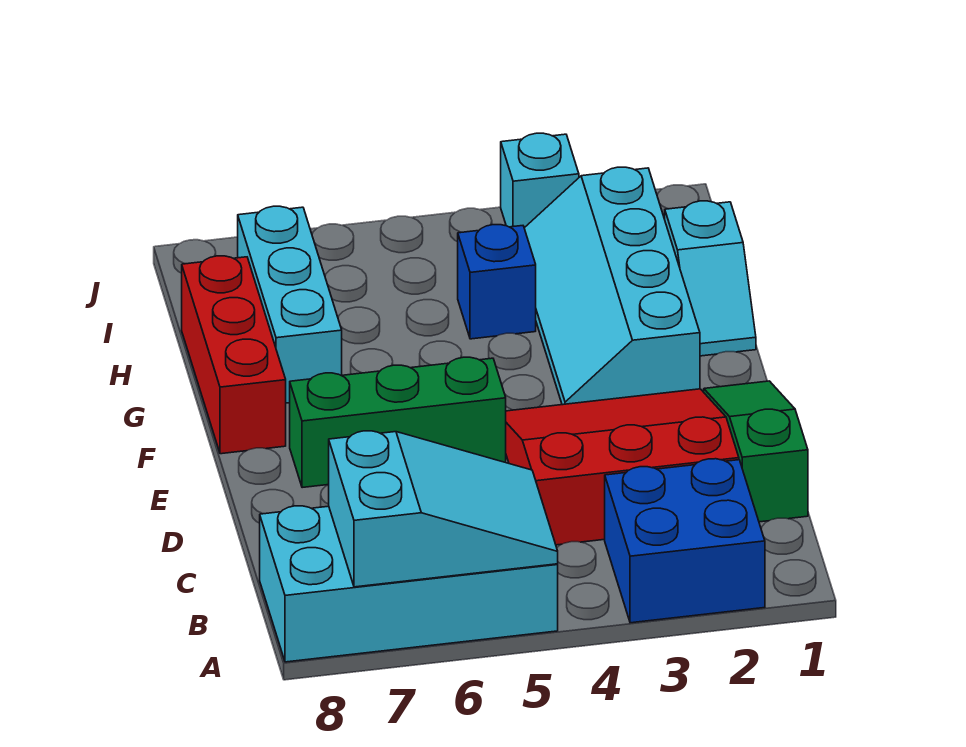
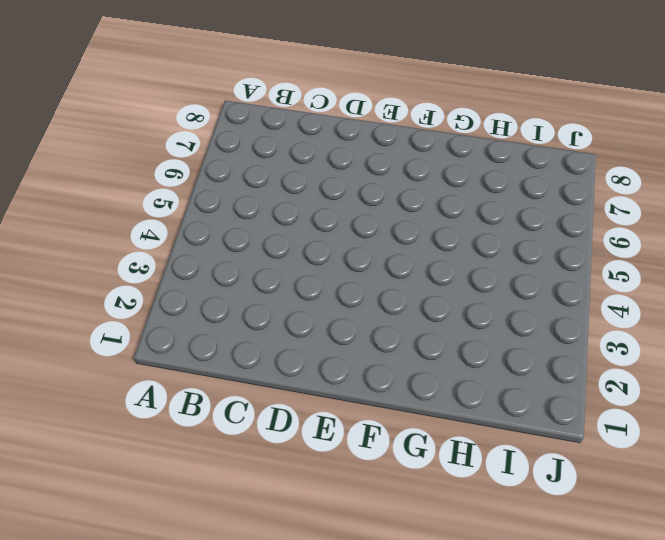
none -> blue 2x2 brick [605,459,765,623]
none -> cyan 2x4 brick [260,506,558,662]
none -> green 1x3 slope [704,381,808,522]

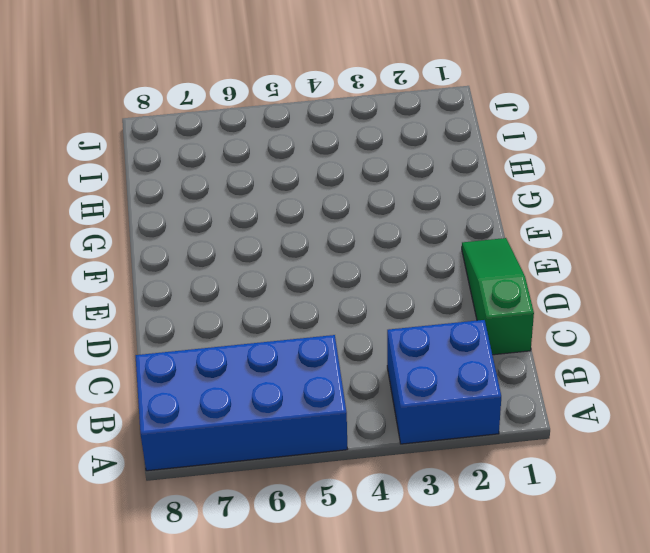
blue 2x4 brick [135,335,347,471] -> cyan 2x4 brick [260,506,558,662]
none -> red 3x3 slope [506,389,739,545]
none -> green 1x3 brick [290,357,506,488]
none -> cyan 2x4 slope [524,167,700,405]

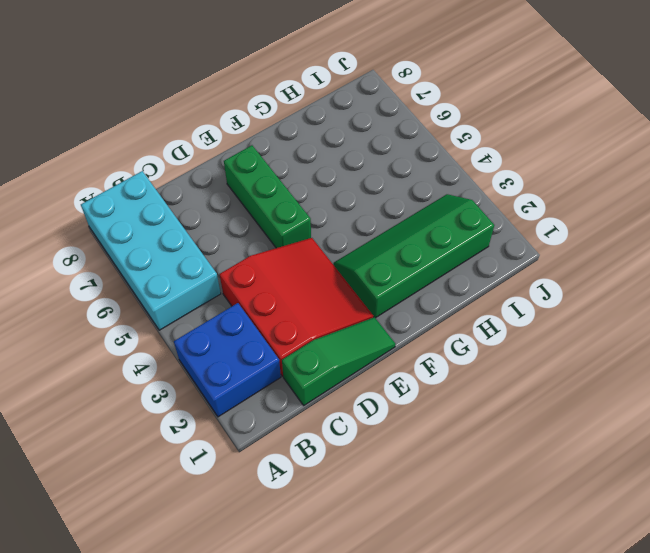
green 2x4 slope [334,194,494,318] -> cyan 2x4 slope [524,167,700,405]
none -> red 1x3 brick [182,256,286,454]
none -> cyan 1x2 slope [665,201,756,356]
none -> cyan 1x3 brick [238,206,342,403]

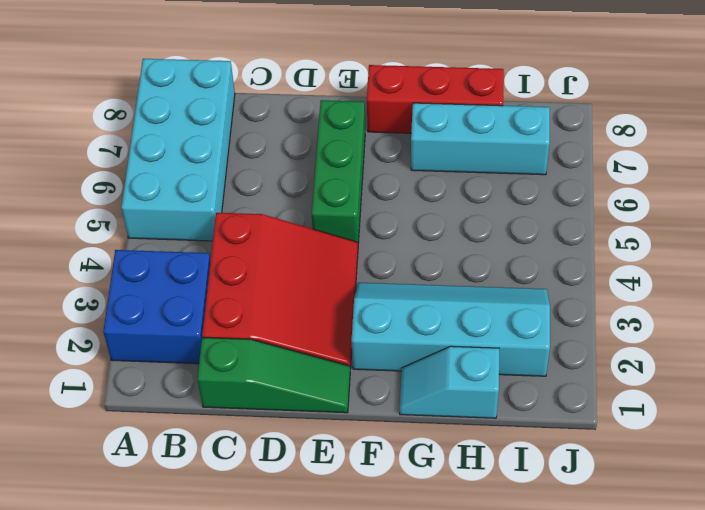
none -> blue 1x1 brick [458,225,536,339]
none -> cyan 1x1 brick [501,133,579,228]
none -> cyan 2x3 slope [329,431,558,587]

